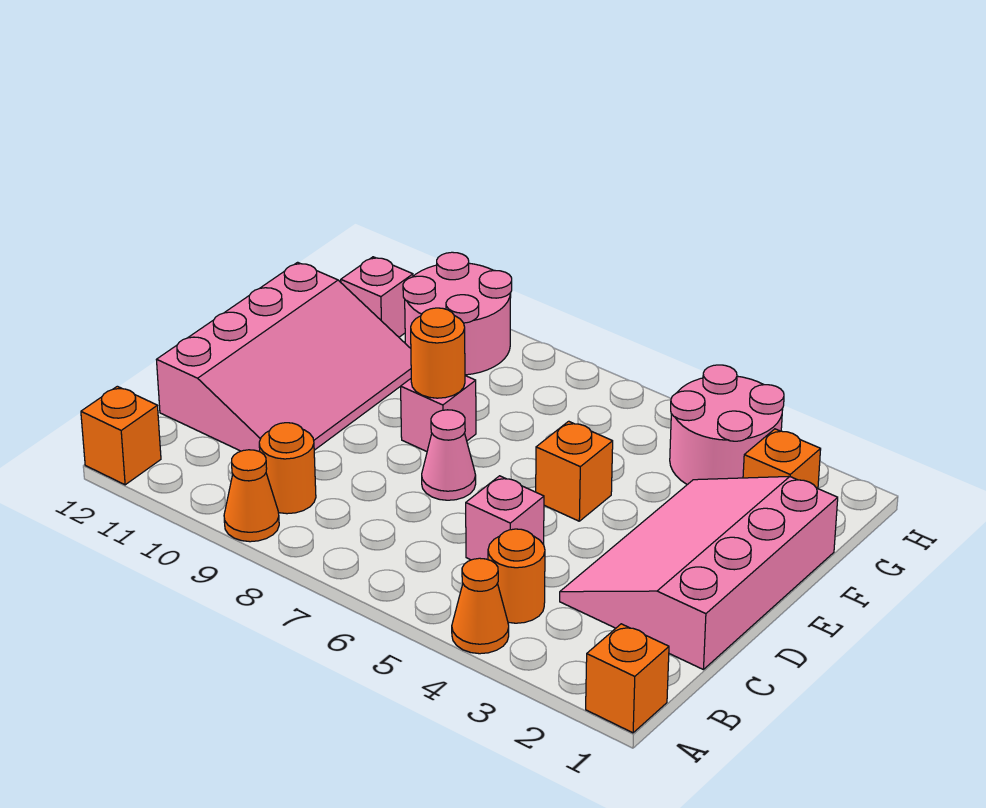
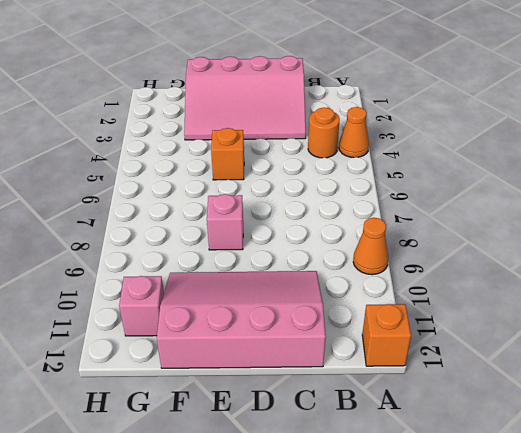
none -> orange 1x1 brick [586,624,669,733]
none -> orange 1x1 round brick [259,423,316,514]
none -> pink 1x1 brick [466,476,544,560]

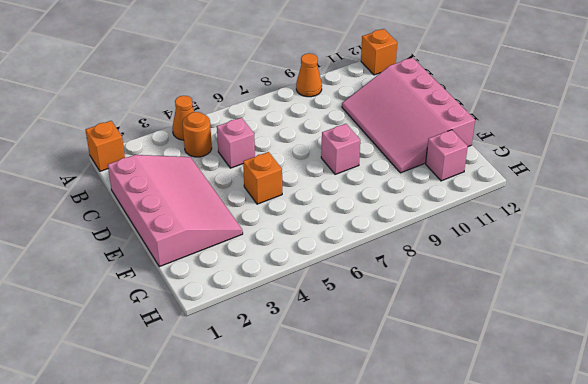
none -> orange 1x1 round brick [259,423,316,514]
none -> pink 1x1 cone [422,410,476,500]
none -> orange 1x1 brick [743,429,821,488]

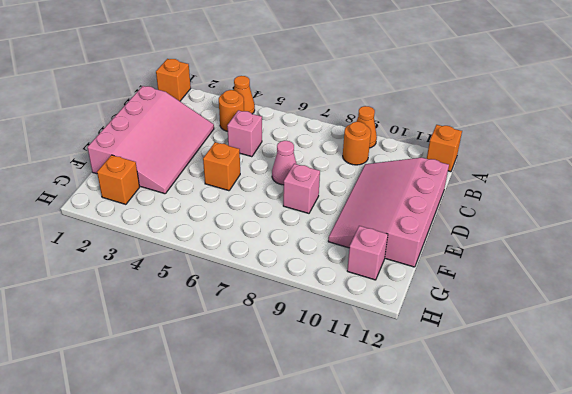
none -> pink 2x2 round brick [670,365,784,485]
none -> pink 2x2 round brick [403,252,512,375]
none -> orange 1x1 round brick [411,308,465,398]

